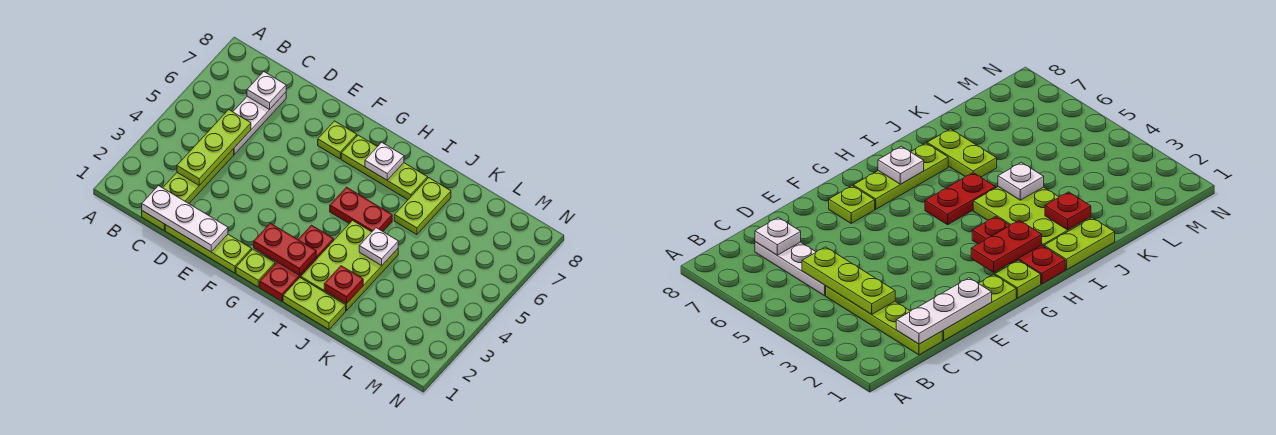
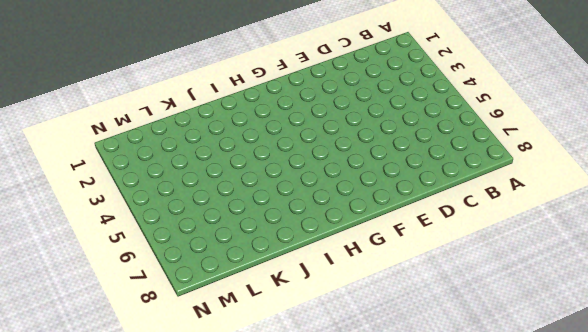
none -> lime 1x4 plate [142,149,234,230]
none -> white 1x3 plate [233,92,286,154]
none -> lime 1x3 plate [165,225,252,273]

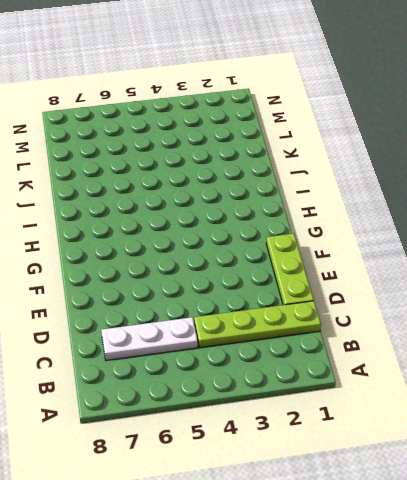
none -> lime 1x1 plate [318,121,357,159]
none -> lime 1x1 plate [236,249,275,287]
none -> lime 1x3 plate [341,135,428,200]

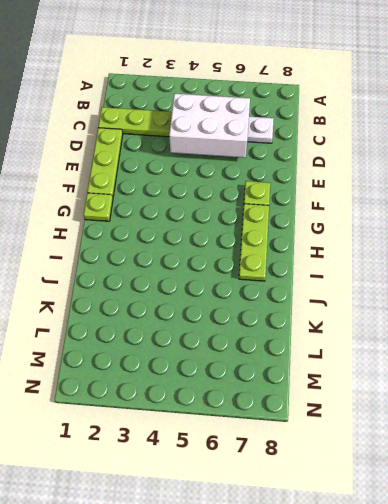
white 2x3 brick [169,94,250,158] -> lime 1x3 plate [177,110,251,185]
none -> red 1x3 plate [260,225,334,301]
none -> red 1x2 plate [330,187,392,232]
none -> lime 1x2 plate [283,278,346,329]

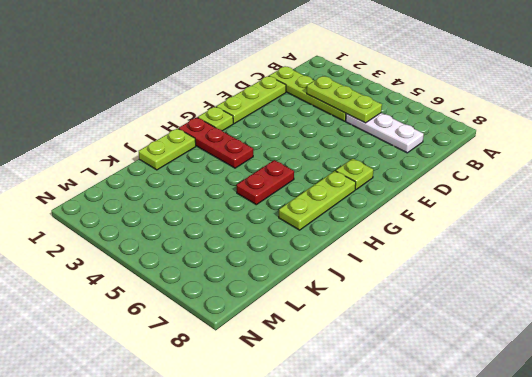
none -> lime 2x3 plate [301,221,398,310]
none -> lime 1x2 plate [394,178,451,235]
none -> white 1x3 plate [142,186,228,252]

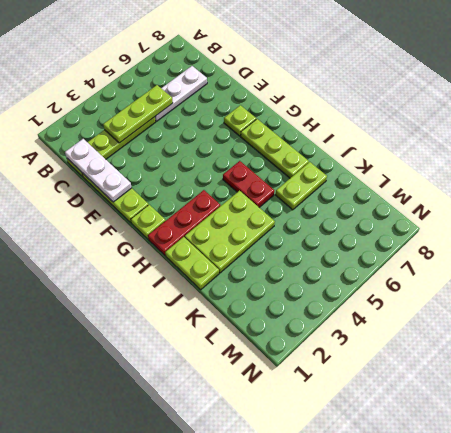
none -> white 1x1 plate [247,72,286,110]
none -> red 1x2 plate [254,223,316,275]
none -> white 1x1 plate [365,142,404,180]

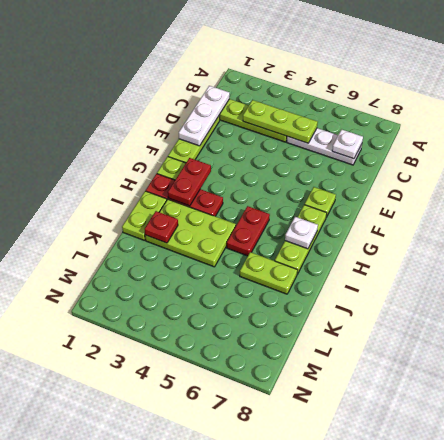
none -> white 1x1 plate [359,228,398,265]

